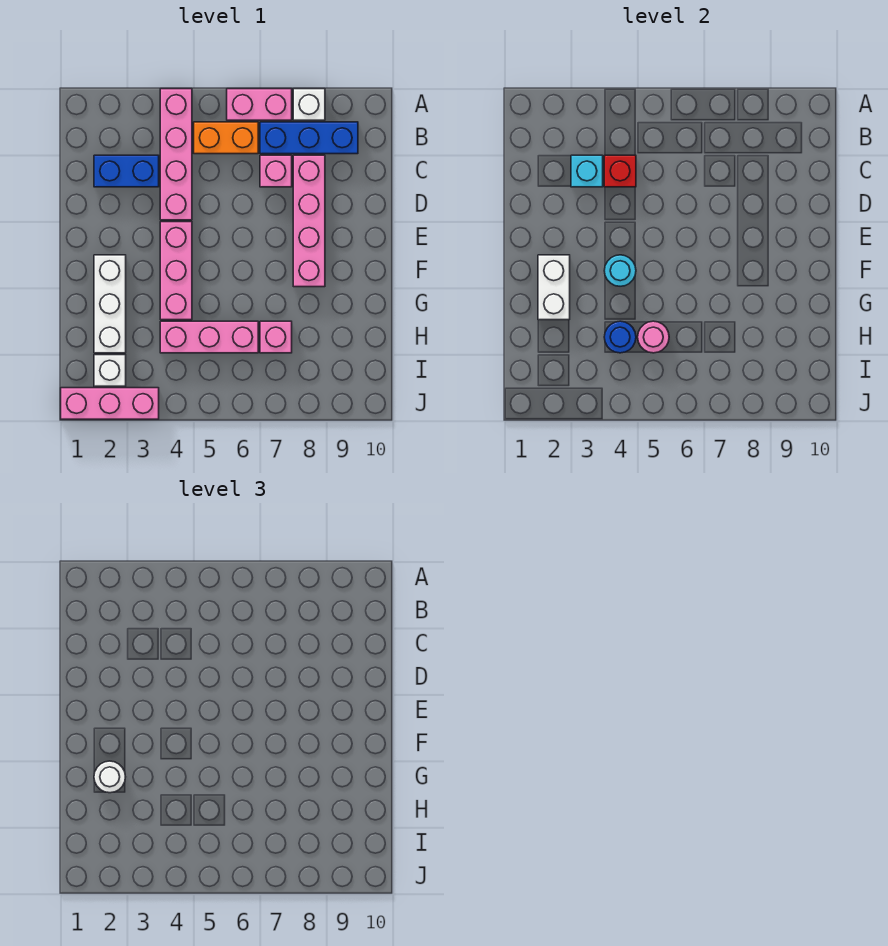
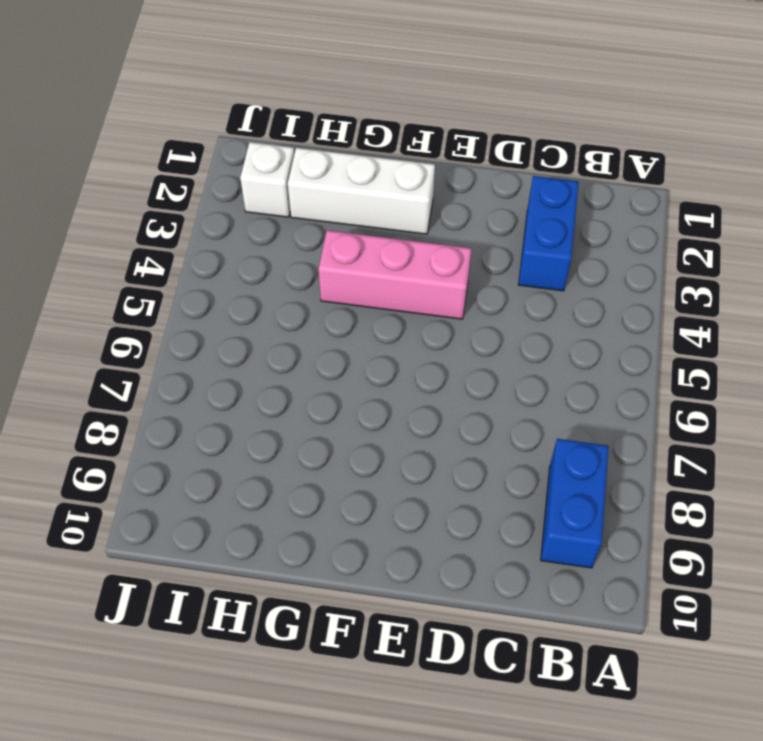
blue 1x2 brick [541,439,609,568] -> blue 1x3 brick [260,122,358,154]
none -> pink 1x4 brick [160,89,192,220]
none -> pink 1x2 brick [227,89,292,120]
none -> white 1x1 brick [293,89,325,120]

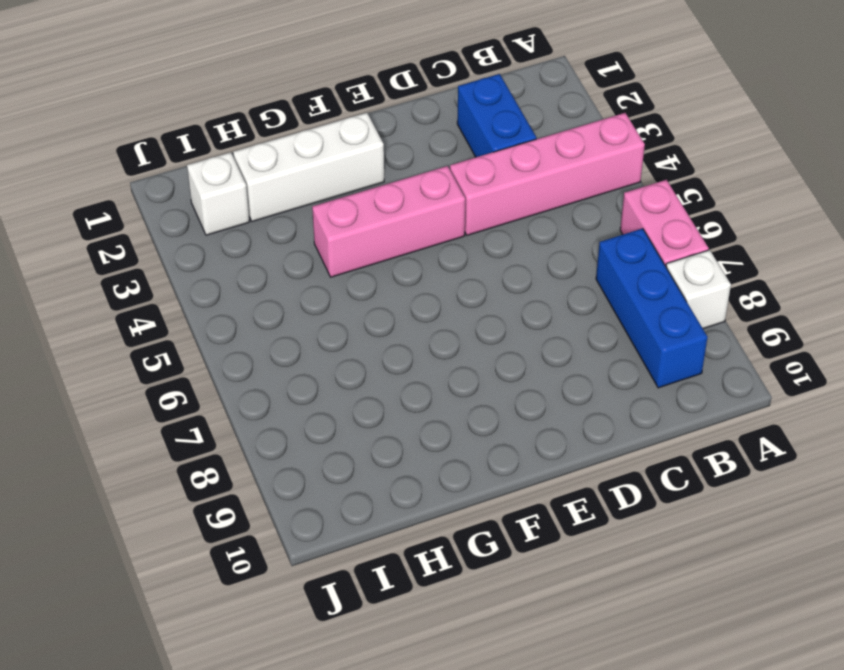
none -> orange 1x2 brick [194,122,258,154]
none -> pink 1x1 brick [260,155,292,187]
none -> pink 1x4 brick [293,155,325,287]

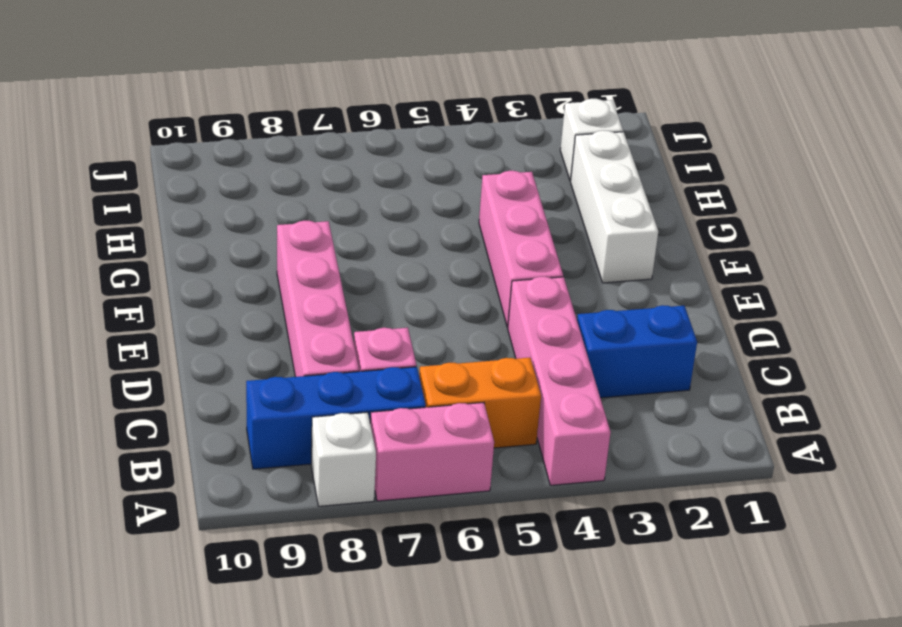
none -> pink 1x3 brick [160,321,258,353]
none -> pink 1x1 brick [260,321,292,353]
none -> pink 1x3 brick [61,388,159,419]

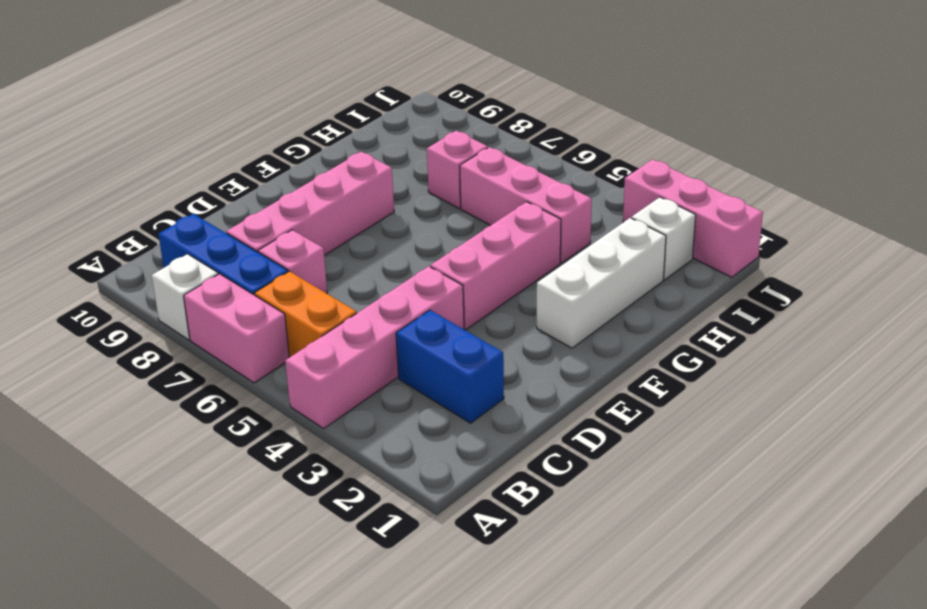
none -> cyan 1x1 brick [571,155,603,187]
none -> red 1x1 brick [604,155,636,187]
none -> white 1x2 brick [538,255,570,320]

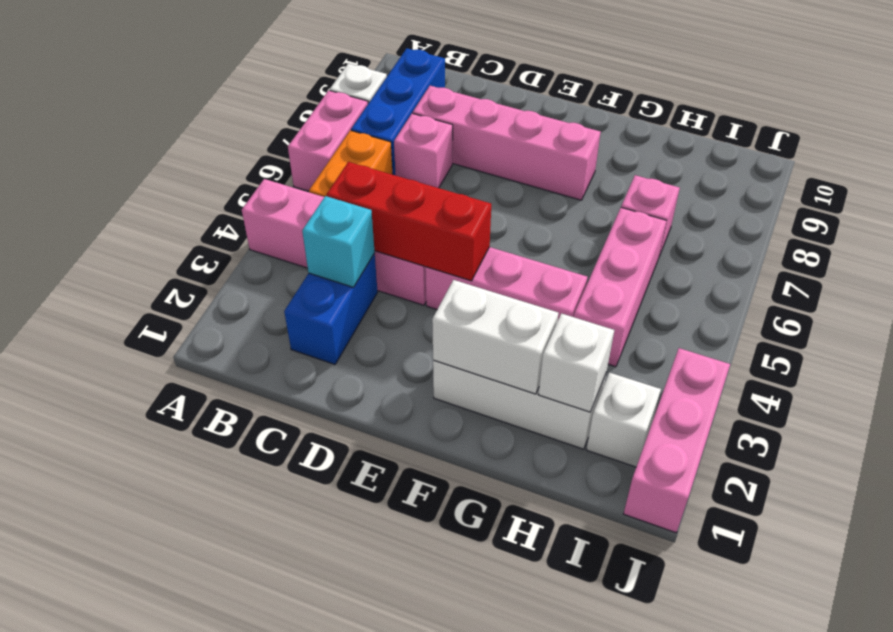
red 1x3 brick [326,162,491,281] -> red 1x1 brick [604,155,636,187]
white 1x1 brick [538,314,614,412] -> none
none -> cyan 1x1 round brick [604,255,636,286]
none -> blue 1x1 round brick [604,321,636,353]
none -> pink 1x1 round brick [638,321,669,353]

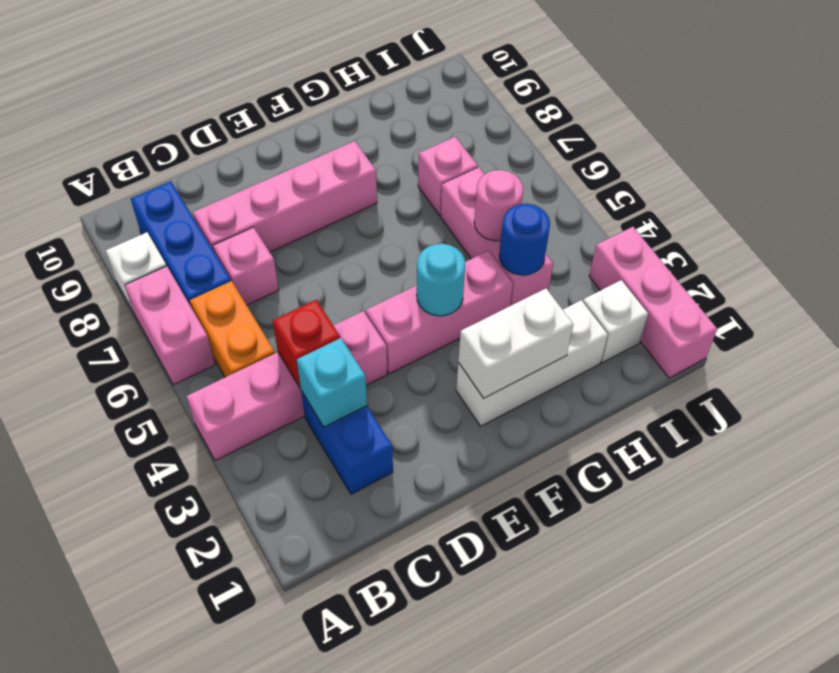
none -> white 1x1 round brick [94,761,125,793]

